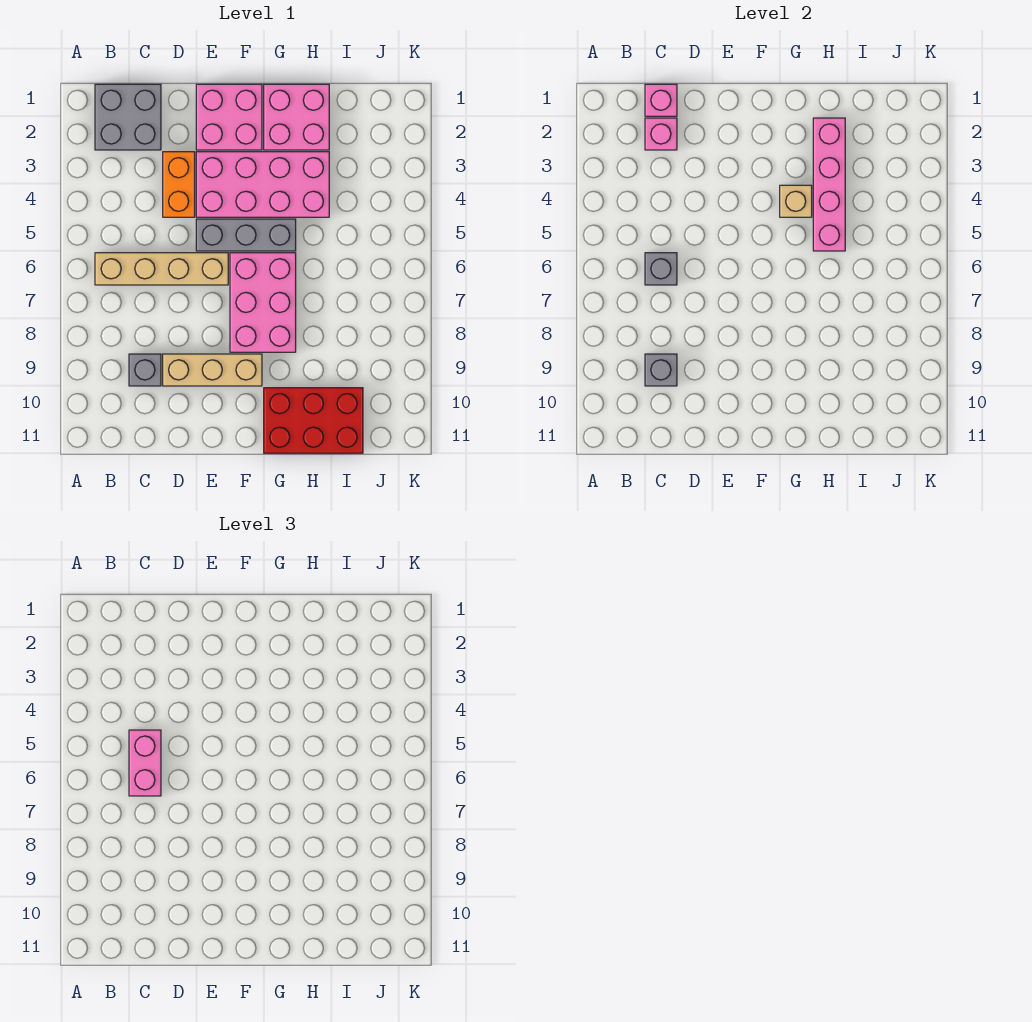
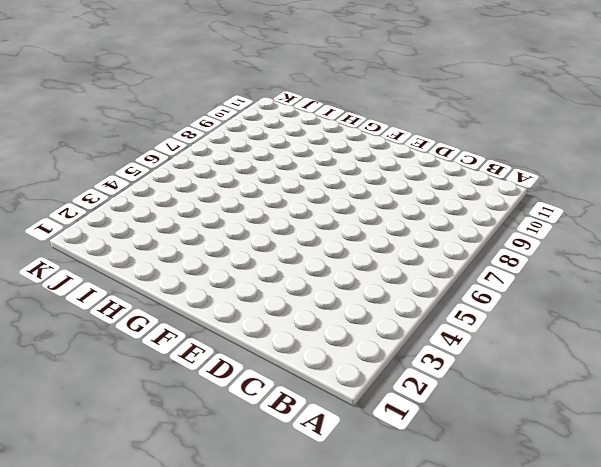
none -> grey 2x2 brick [95,84,161,150]
none -> tan 1x4 brick [95,253,228,285]
none -> grey 1x1 brick [129,354,161,386]

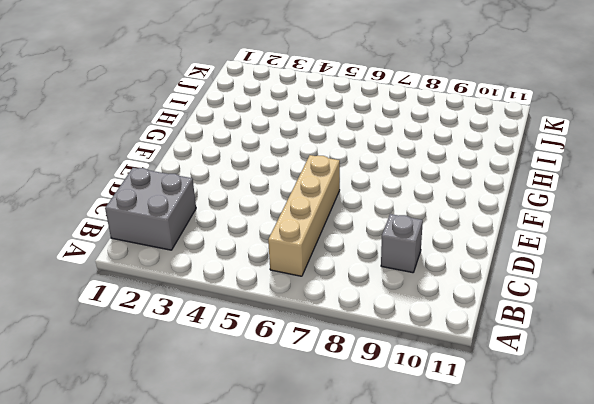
none -> orange 1x2 brick [163,152,195,217]
none -> tan 1x3 brick [163,354,262,386]
none -> pink 2x2 brick [196,84,262,150]

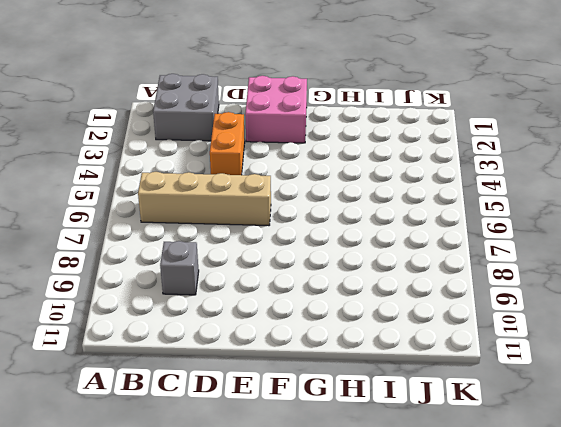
none -> tan 1x3 brick [163,354,262,386]
none -> pink 2x4 brick [196,152,329,217]
none -> grey 1x3 brick [196,219,296,251]

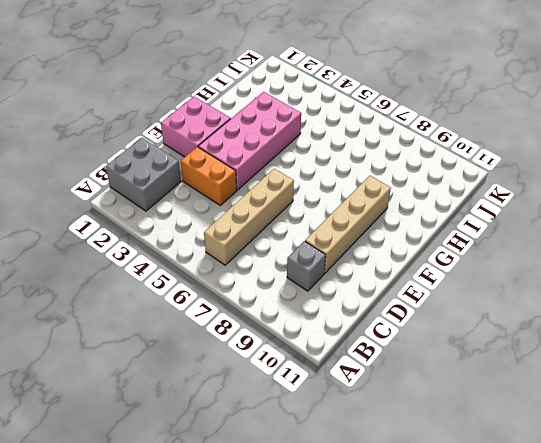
tan 1x4 brick [305,176,391,273] -> tan 1x3 brick [163,354,262,386]
none -> grey 1x3 brick [196,219,296,251]
none -> pink 2x3 brick [230,253,296,352]
none -> pink 2x2 brick [264,84,329,150]

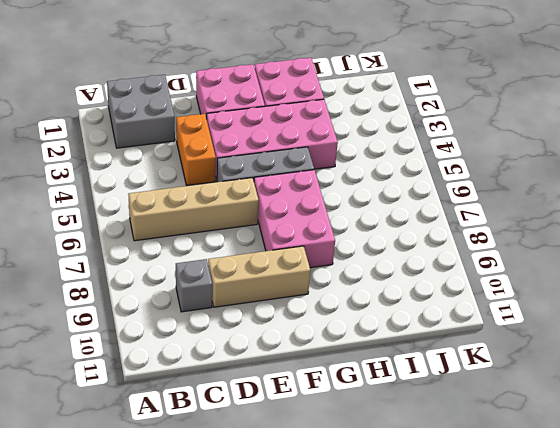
none -> red 2x3 brick [264,388,363,453]
none -> pink 1x1 brick [645,84,677,116]
none -> pink 1x1 brick [645,118,677,150]

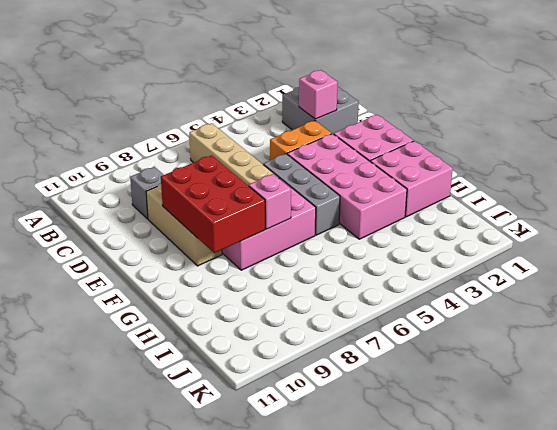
red 2x3 brick [161,155,265,253] -> red 2x3 brick moved to [264,388,363,453]
pink 1x1 brick [249,174,291,229] -> pink 1x1 brick moved to [645,84,677,116]
none -> grey 1x1 brick [645,253,677,285]
none -> grey 1x1 brick [645,354,677,386]
none -> tan 1x1 brick [780,185,812,217]

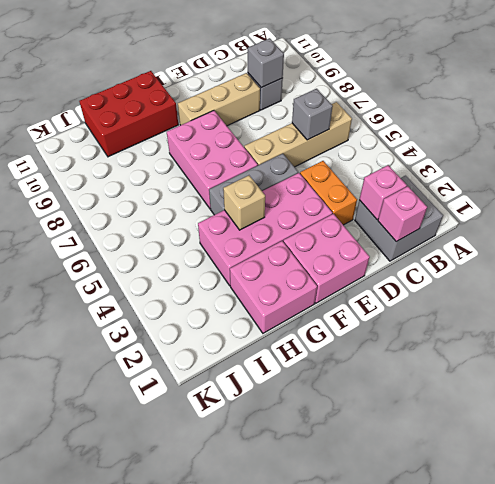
none -> pink 1x4 brick [813,118,845,251]
none -> pink 1x2 brick [129,730,161,796]

